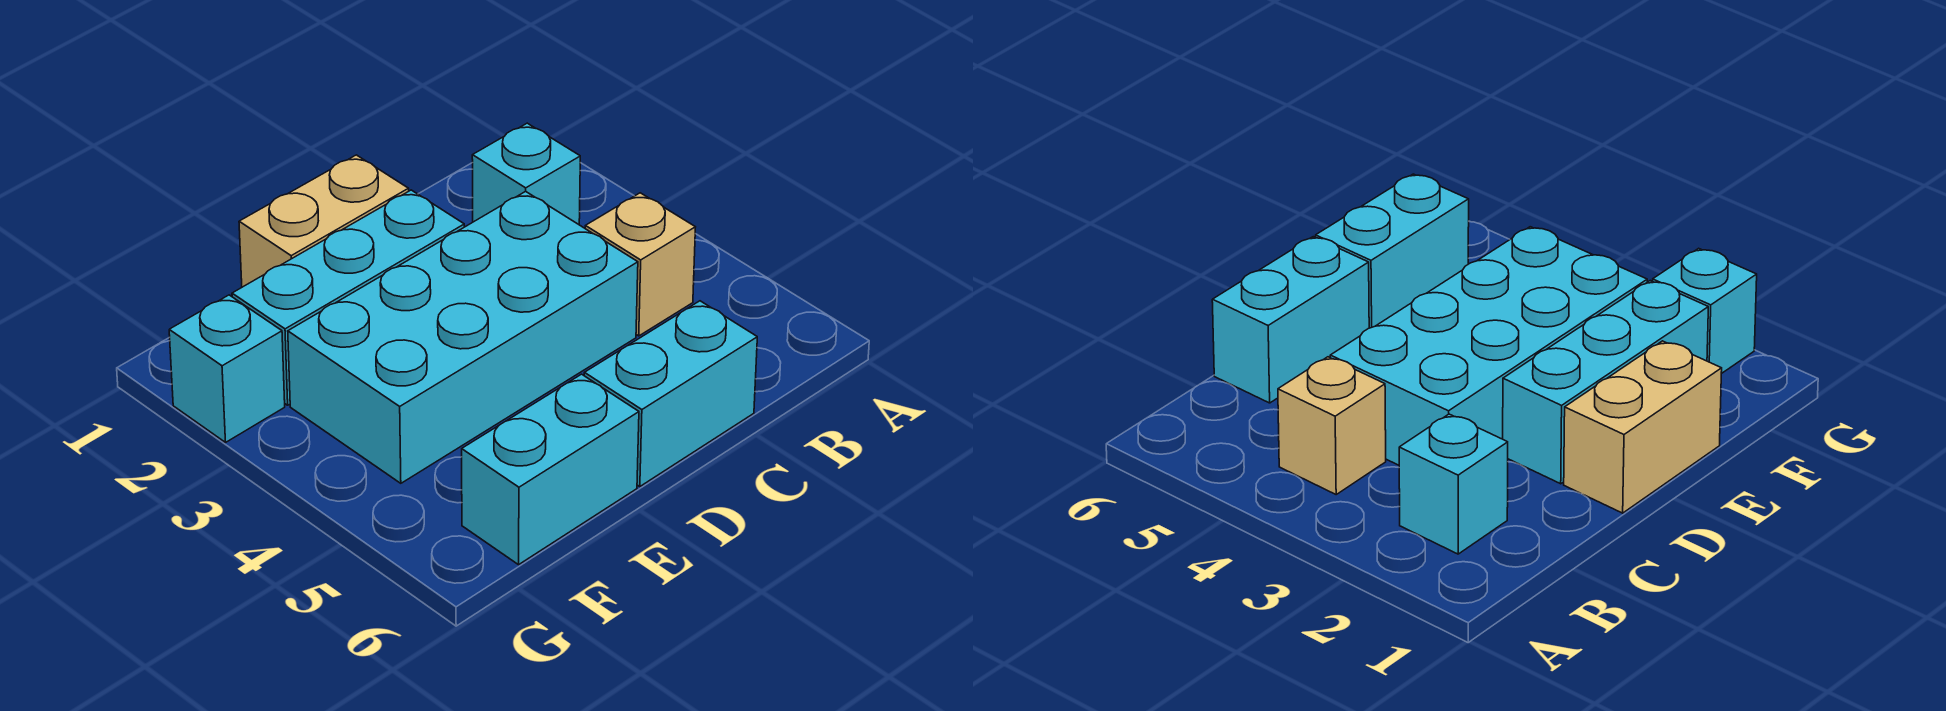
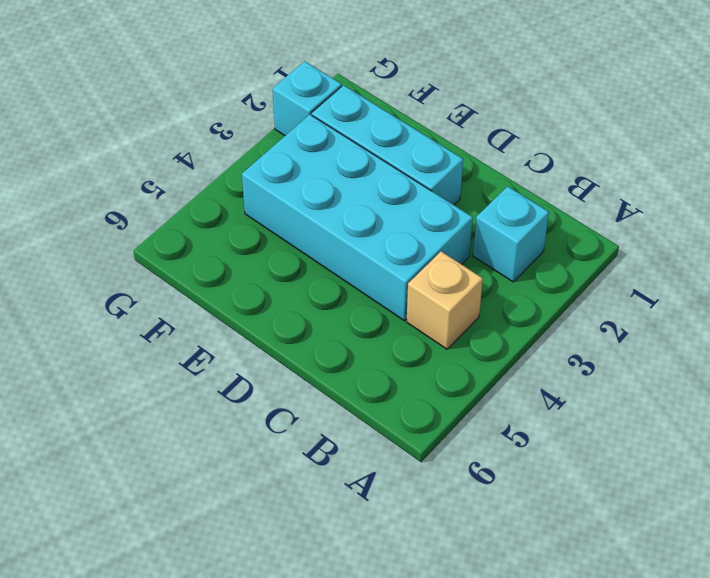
none -> cyan 1x2 brick [584,301,757,487]
none -> tan 1x2 brick [239,155,409,287]

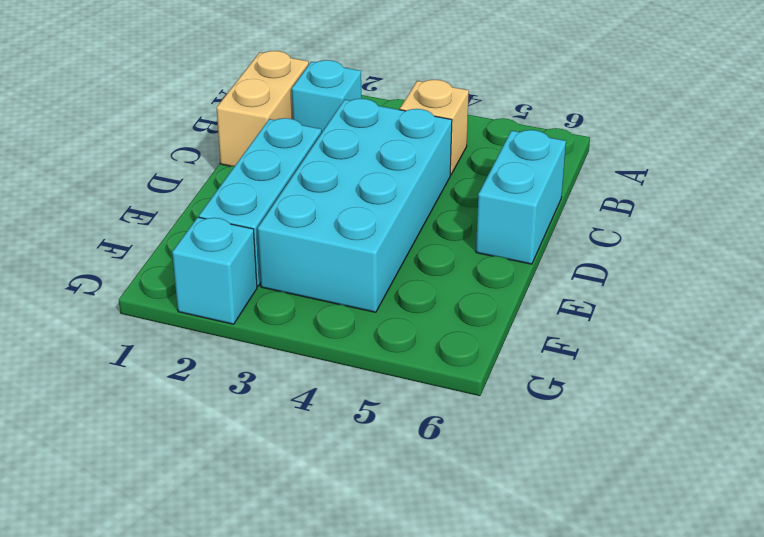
tan 1x2 brick [216,51,309,166] -> tan 1x2 brick moved to [239,155,409,287]
none -> cyan 1x2 brick [462,374,639,565]

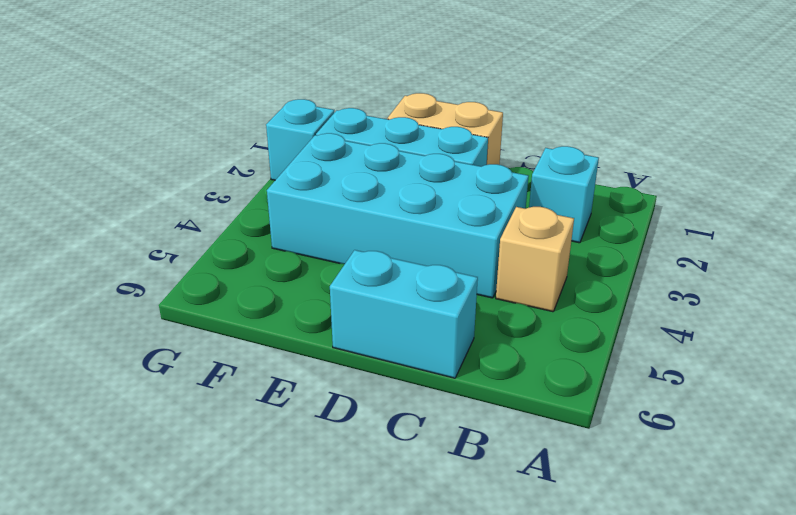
none -> cyan 1x2 brick [462,374,639,565]

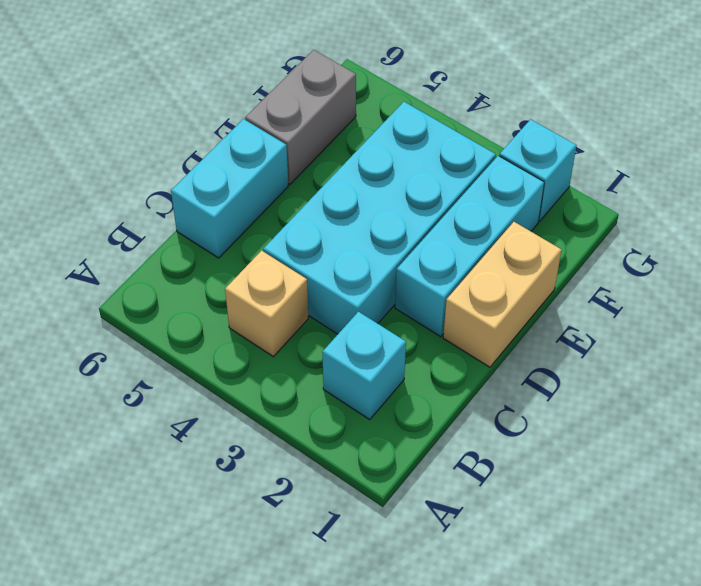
grey 1x2 brick [245,50,356,184] -> cyan 1x2 brick [462,374,639,565]

